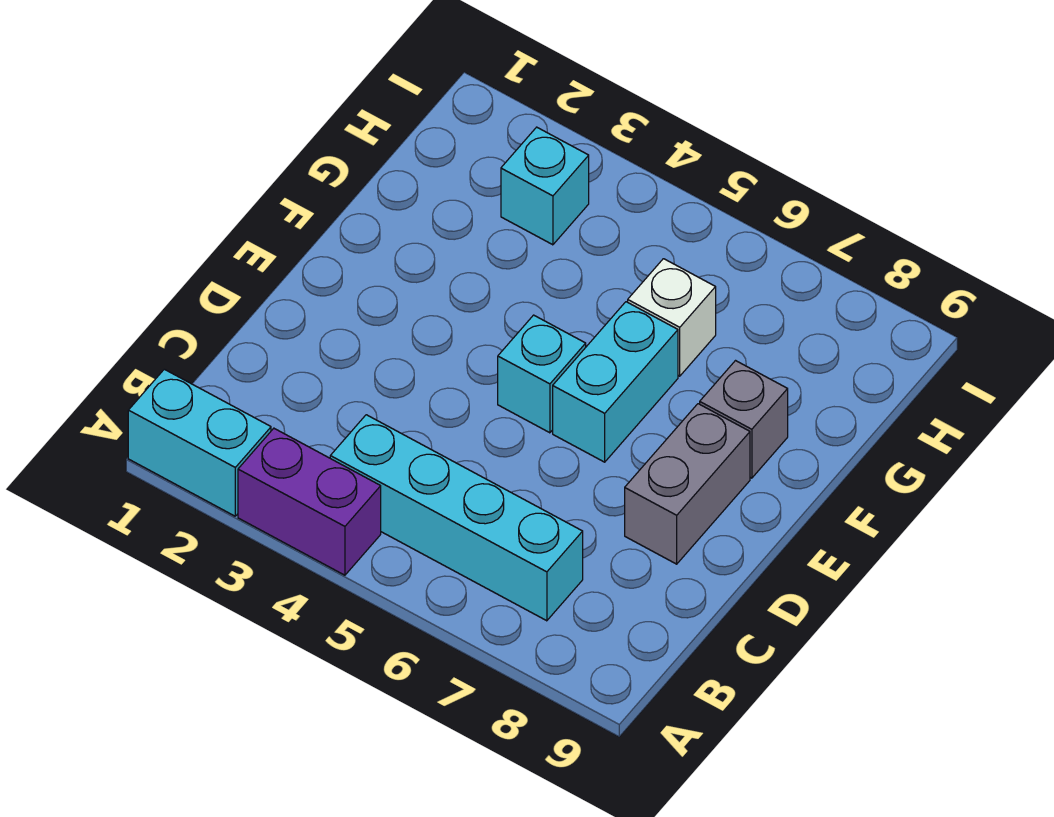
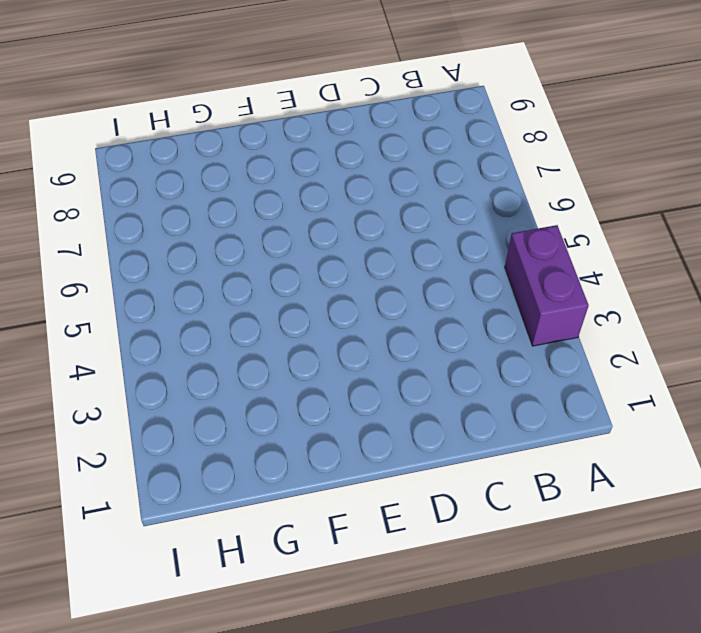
none -> cyan 1x2 brick [128,369,271,516]
none -> cyan 1x4 brick [330,415,583,621]

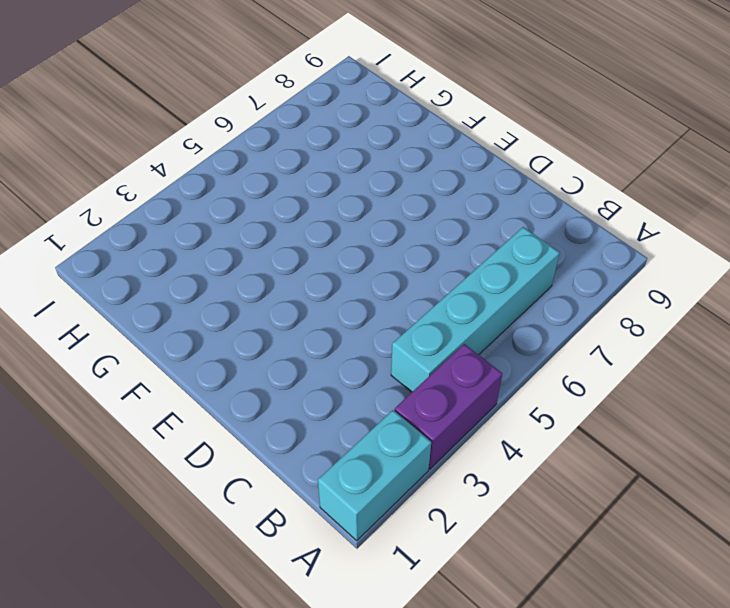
none -> grey 1x2 brick [625,404,750,564]
none -> cyan 1x1 brick [498,315,586,433]

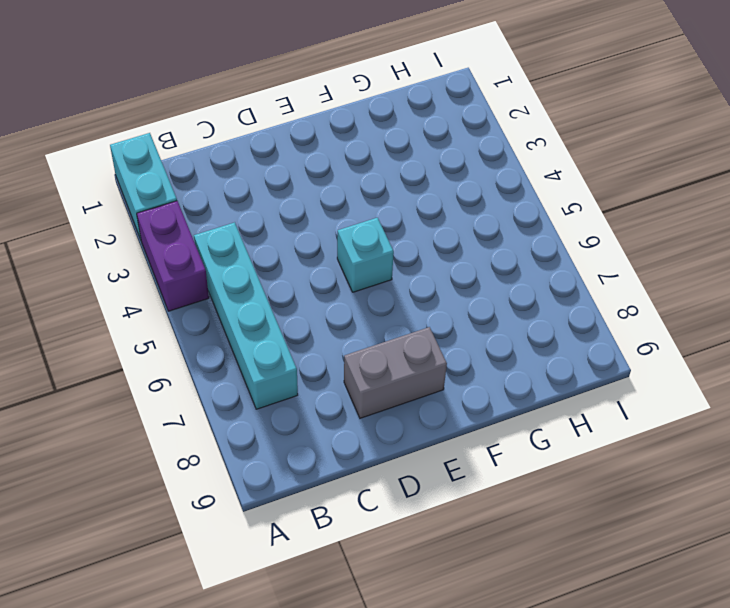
none -> cyan 1x2 brick [553,302,678,462]
none -> grey 1x1 brick [700,361,788,478]

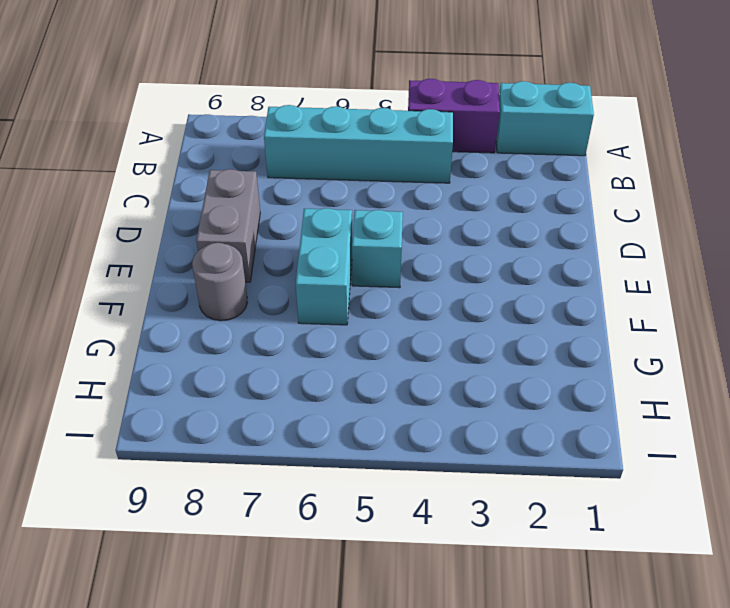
grey 1x1 round brick [192,243,247,321] -> grey 1x1 brick [700,361,788,478]
none -> white 1x1 brick [628,259,716,376]
none -> cyan 1x1 brick [501,127,589,245]

